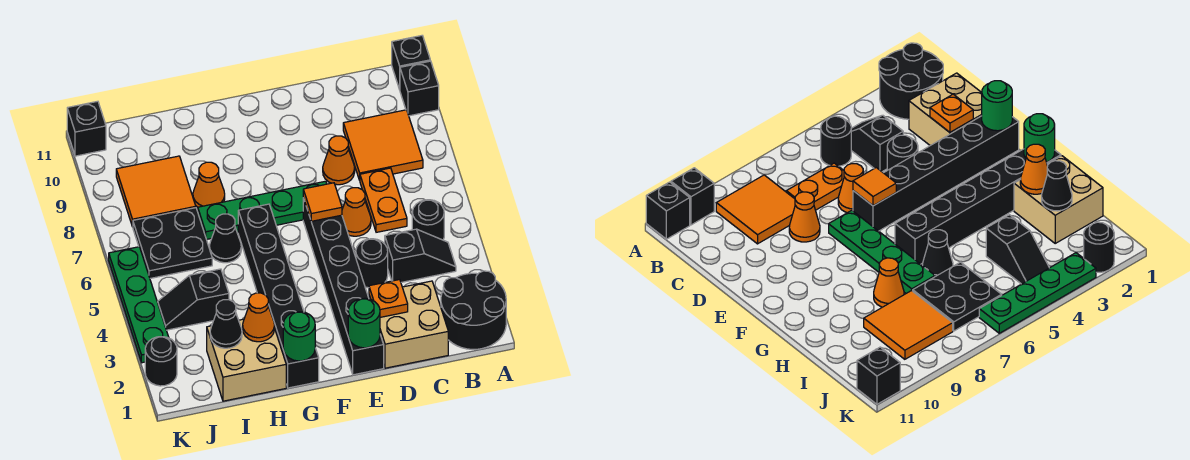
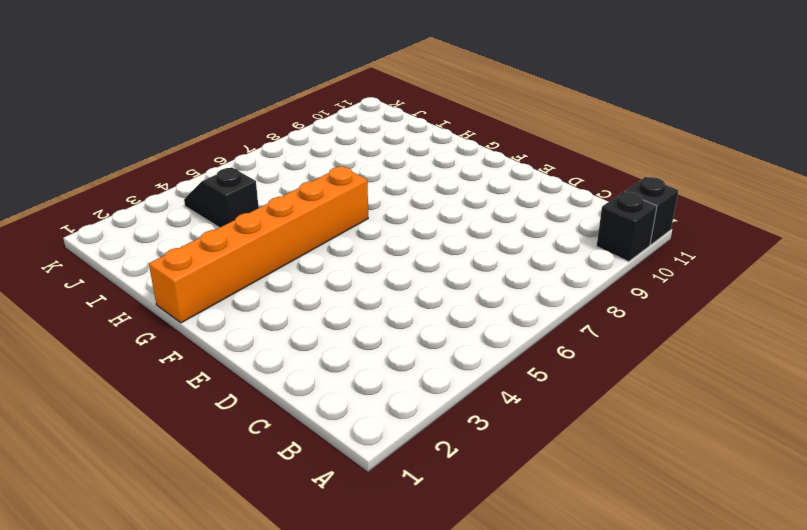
orange 1x6 brick [149,167,368,323] -> black 1x6 brick [238,204,319,388]
none -> black 2x2 round brick [441,271,506,349]
none -> black 1x2 slope [385,229,456,282]
none -> black 1x1 round brick [412,200,444,240]

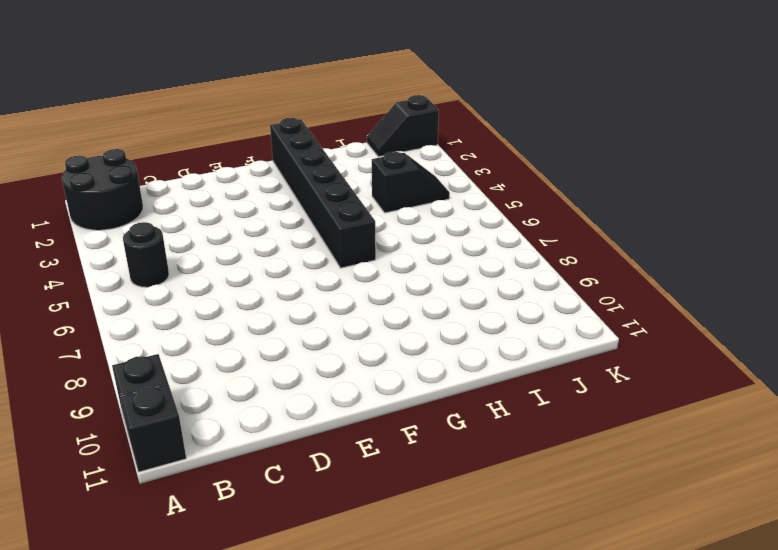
black 1x2 slope [367,95,439,157] -> black 1x2 slope moved to [385,229,456,282]
none -> orange 2x2 tile [343,110,423,180]
none -> tan 2x2 brick [369,281,448,368]
none -> orange 1x2 plate [360,168,407,232]

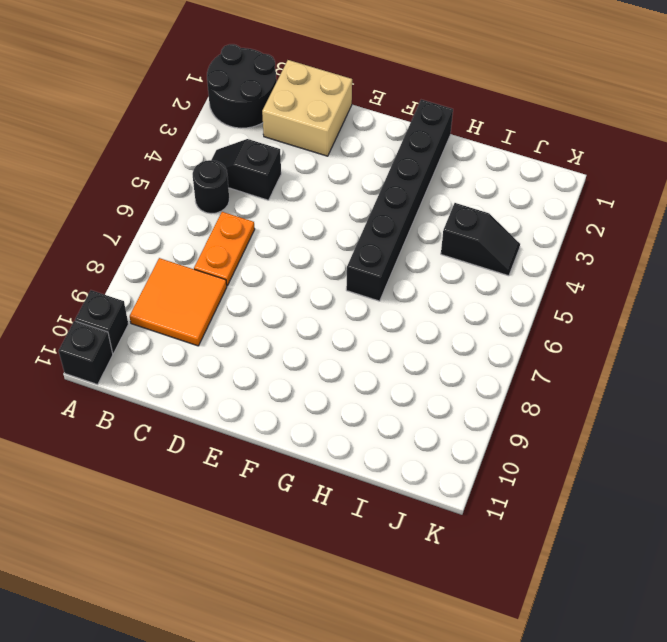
none -> black 1x1 round brick [356,239,388,288]
none -> orange 1x1 cone [342,188,371,236]
none -> orange 1x1 cone [323,136,355,185]

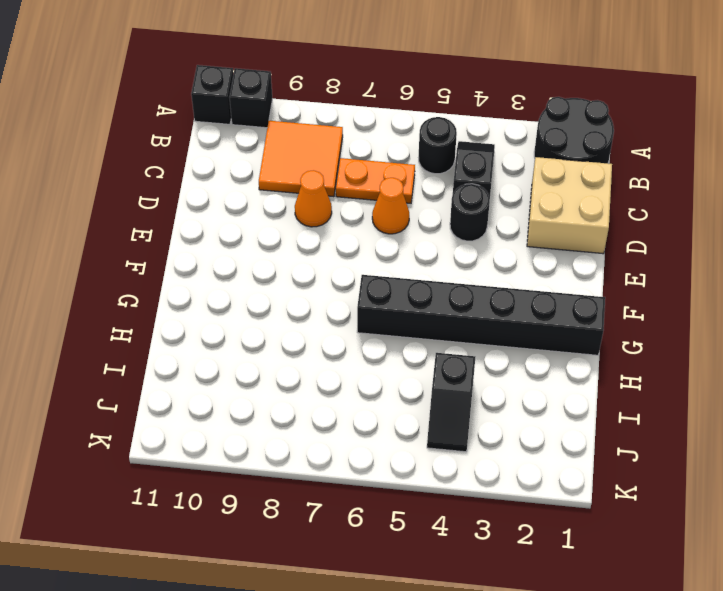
none -> black 1x6 brick [303,198,384,375]
none -> green 1x4 plate [198,181,327,239]
none -> tan 2x2 brick [207,319,286,401]

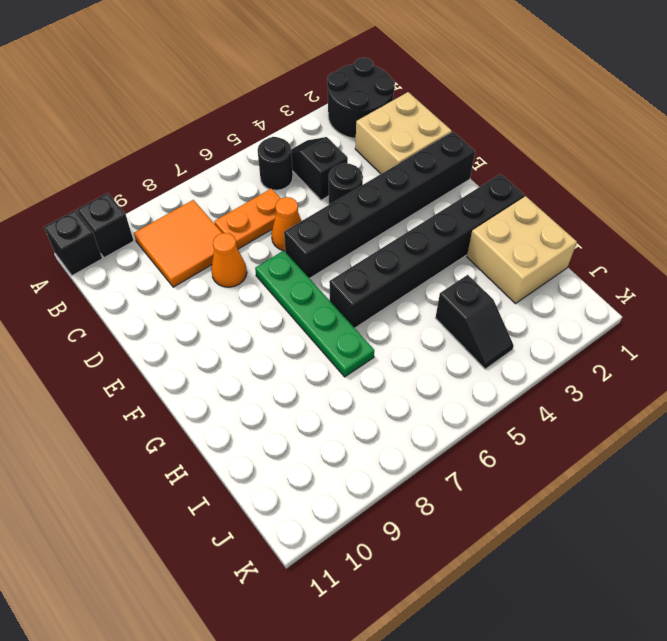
none -> black 1x1 cone [210,214,241,263]
none -> orange 1x1 cone [193,162,225,207]
none -> black 2x2 plate [133,208,212,278]

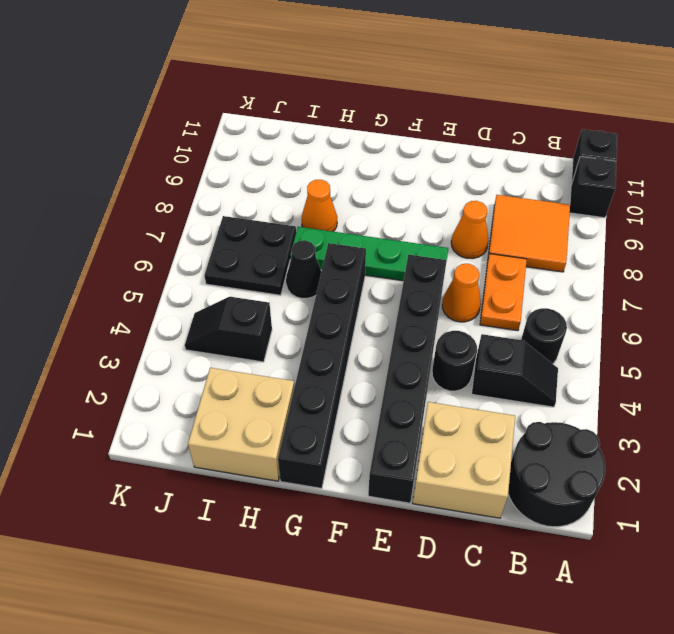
none -> orange 2x2 tile [116,156,196,227]
none -> black 1x1 round brick [145,337,177,386]
none -> green 1x4 plate [109,247,169,363]

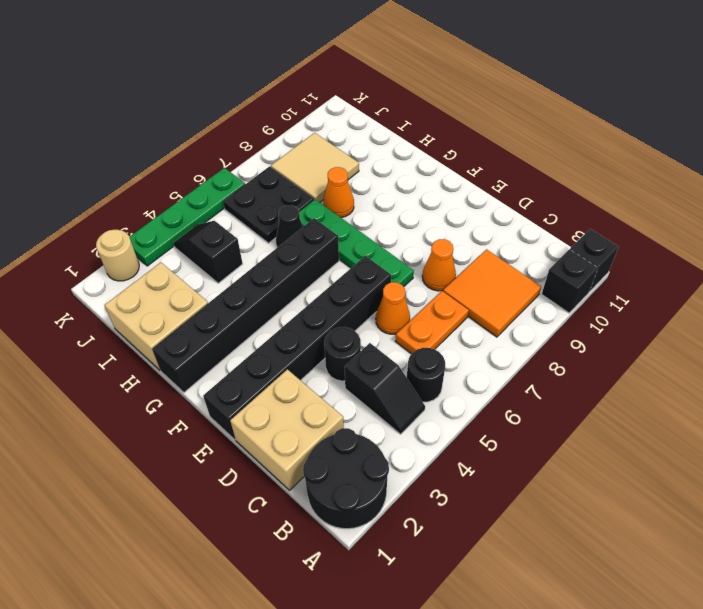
tan 2x2 tile [271,133,359,202] -> orange 2x2 tile [116,156,196,227]
tan 1x1 round brick [96,230,139,281] -> black 1x1 round brick [145,337,177,386]
none -> black 1x1 brick [67,101,106,156]
none -> orange 1x1 plate [369,280,408,317]
none -> green 1x1 round brick [348,298,380,348]

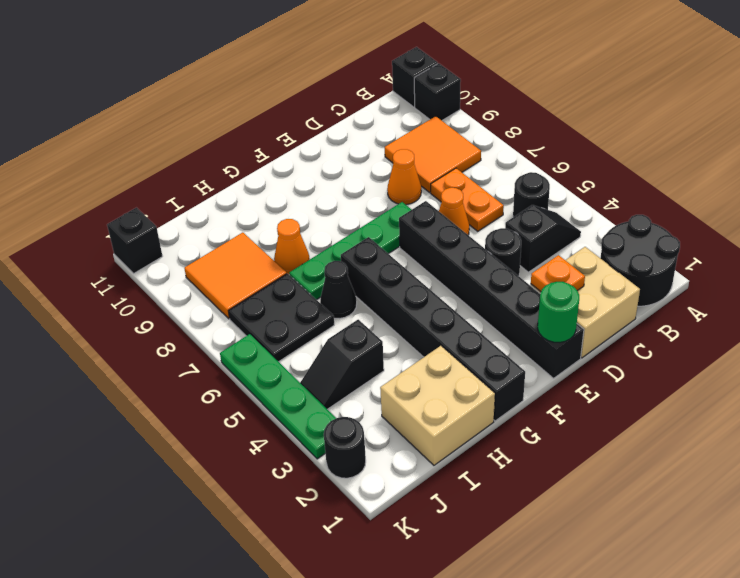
none -> orange 1x1 tile [303,183,342,221]
none -> green 1x1 round brick [283,312,315,361]
none -> orange 1x1 cone [243,293,274,342]

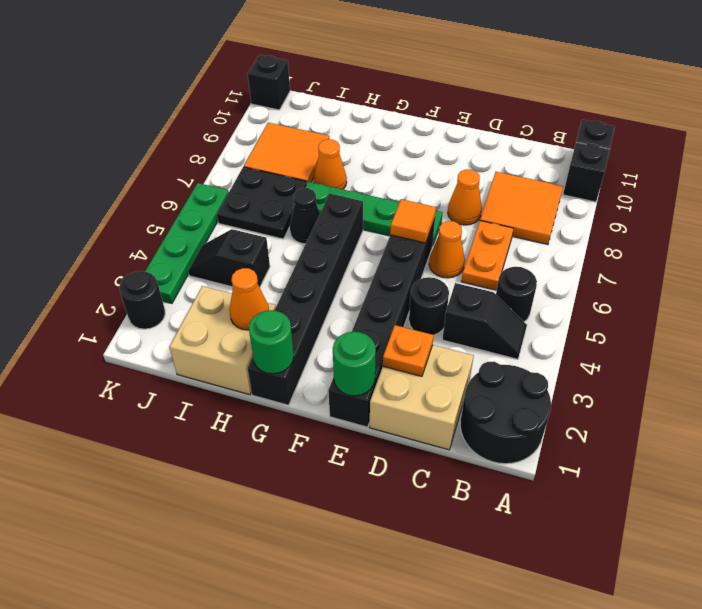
none -> black 1x1 cone [210,300,242,348]

